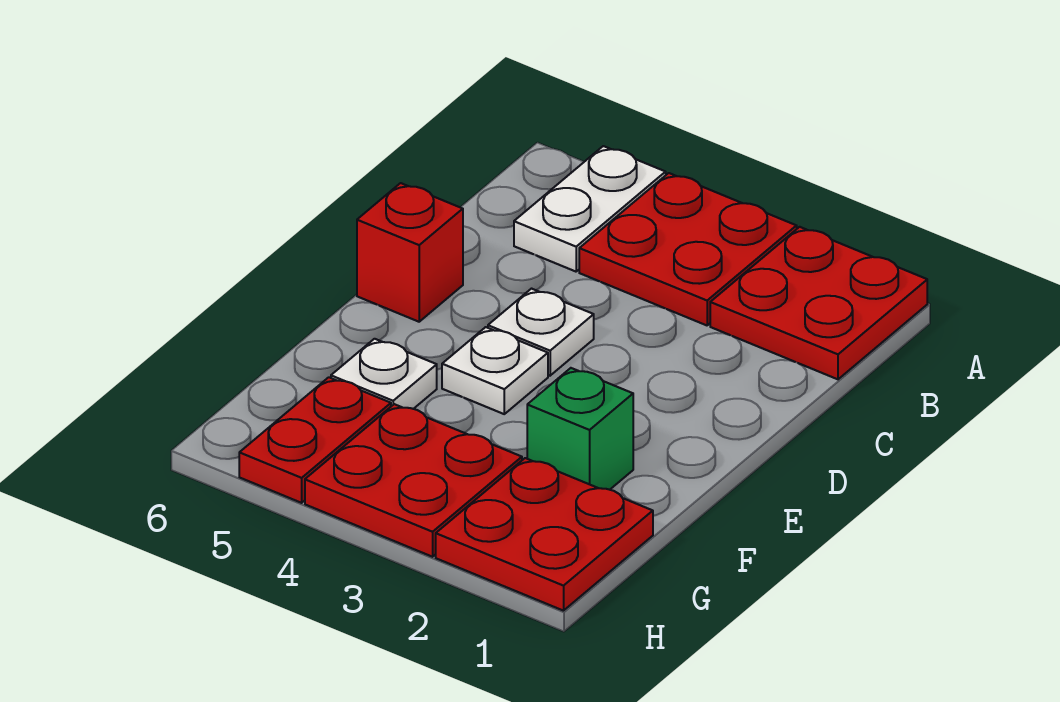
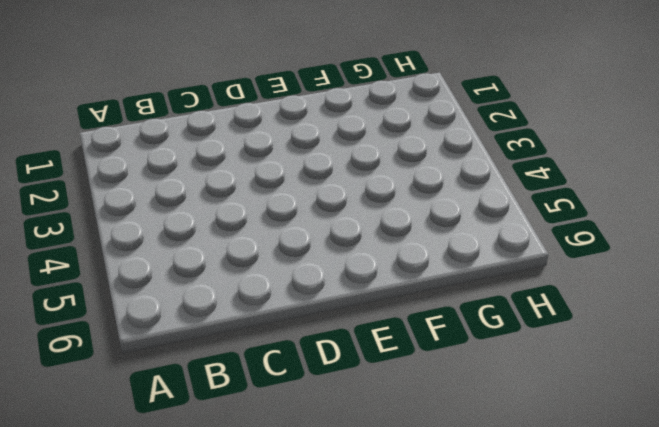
none -> red 2x2 plate [710,227,927,379]
none -> red 2x2 plate [579,173,797,325]

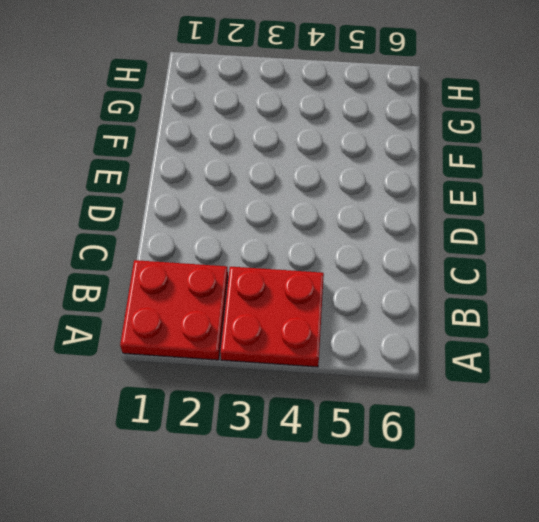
none -> white 1x2 plate [514,146,666,272]
none -> white 1x1 plate [488,289,594,376]

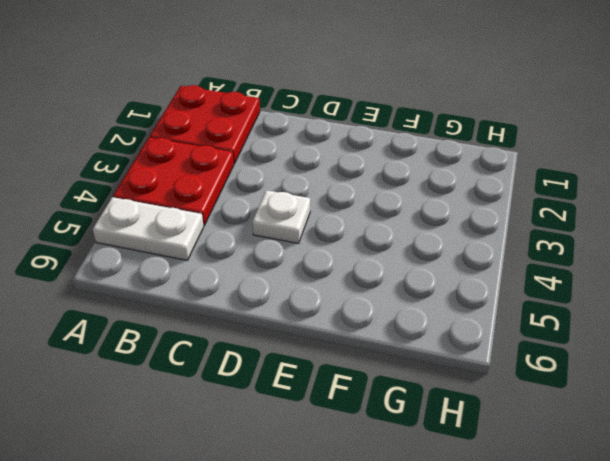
none -> red 1x1 brick [357,183,463,322]
none -> white 1x1 plate [442,327,548,414]

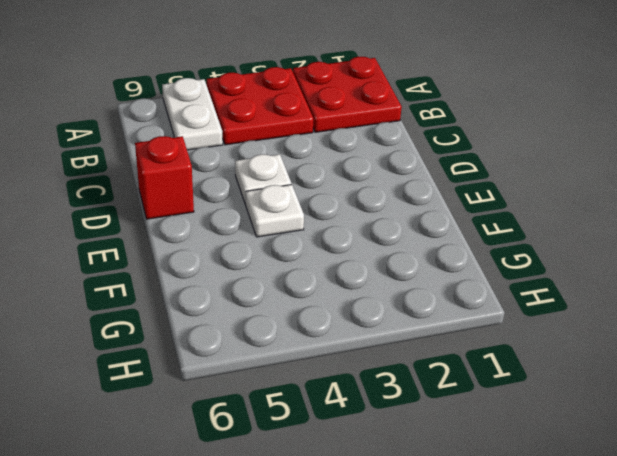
none -> green 1x1 brick [527,368,633,490]
none -> white 1x1 plate [331,339,437,409]

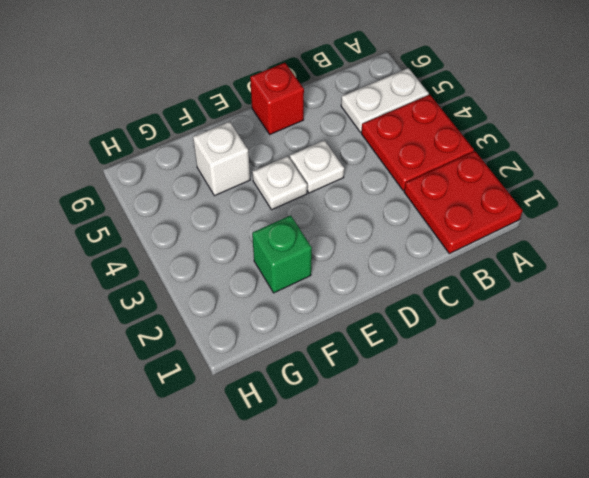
white 1x1 brick [193,121,250,196] -> white 1x1 plate [331,339,437,409]
none -> red 2x2 plate [436,458,653,611]
none -> red 2x2 plate [305,404,522,557]

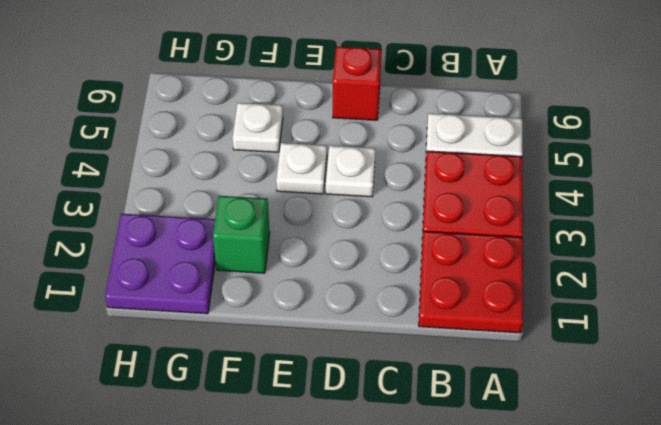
purple 2x2 plate [105,214,216,314] -> red 2x2 plate [436,458,653,611]
none -> red 2x2 plate [305,404,522,557]
none -> red 1x2 plate [239,377,391,503]

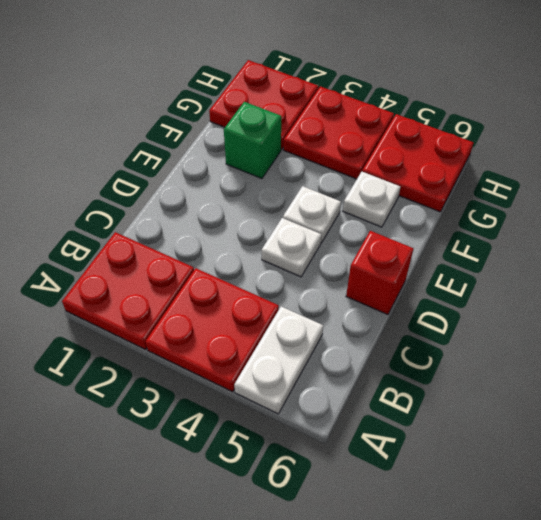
red 2x2 plate [362,114,473,212] -> red 1x2 plate [239,377,391,503]

